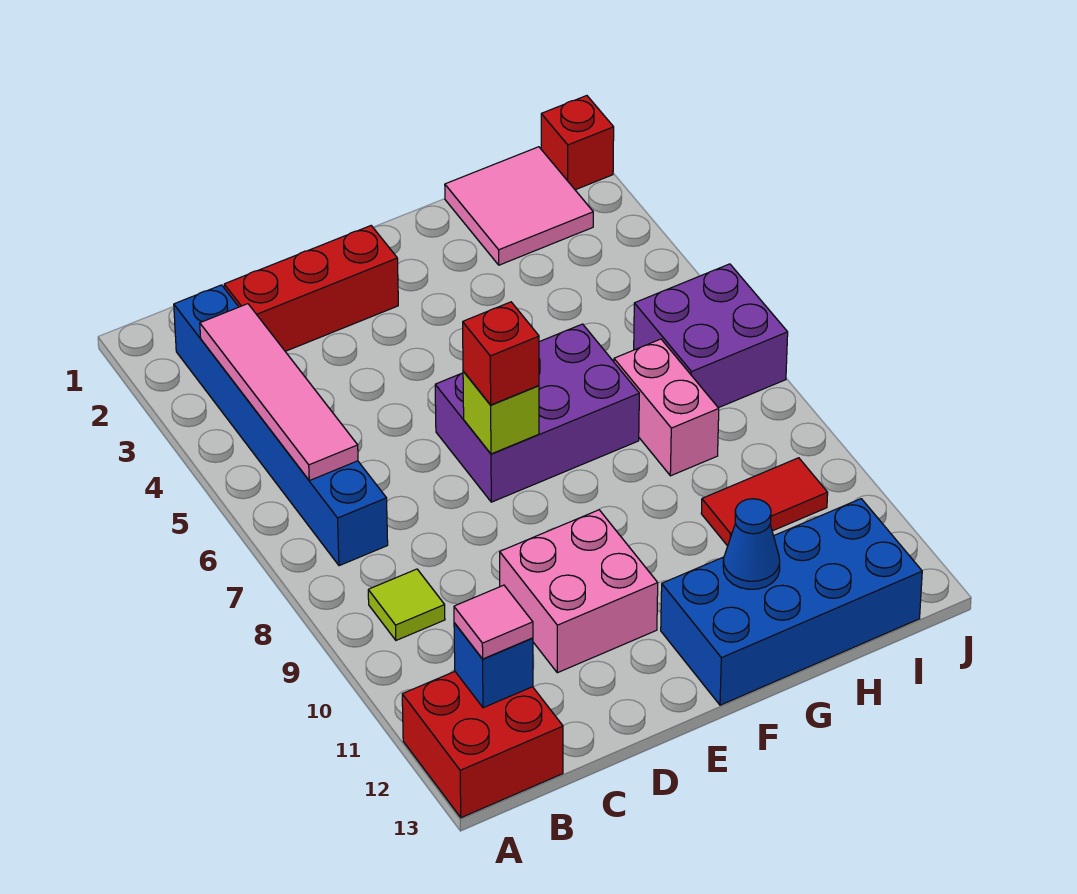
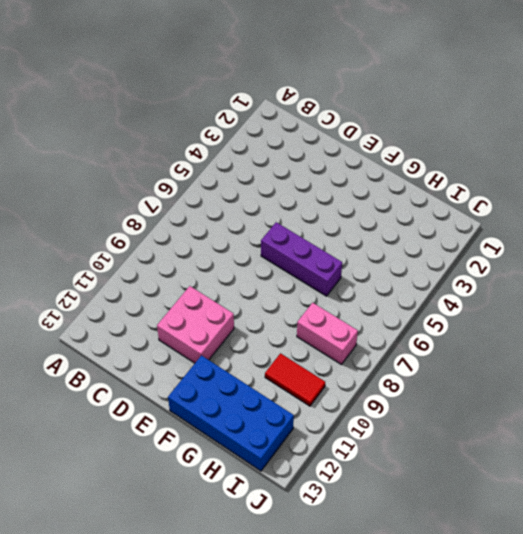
purple 1x3 brick [261,222,342,296] -> purple 2x3 brick [435,324,639,502]
pink 1x2 brick [297,303,358,365] -> pink 1x2 brick turned to [614,339,719,476]
none -> red 2x2 brick [402,672,563,818]
none -> blue 1x6 brick [174,285,388,566]
none -> lime 1x1 tile [368,569,445,640]

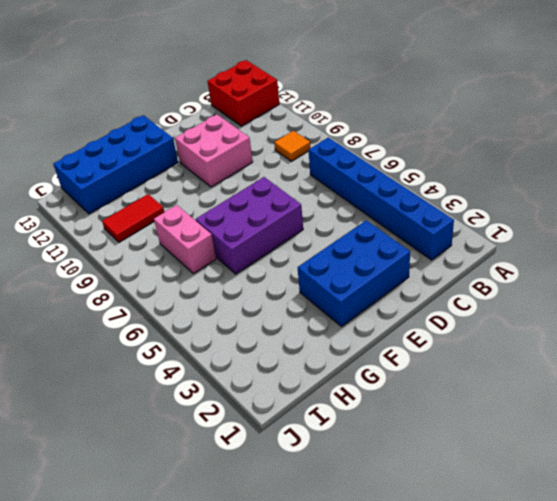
orange 1x1 tile [274,131,311,161] -> lime 1x1 tile [368,569,445,640]
blue 2x3 brick [297,220,410,327] -> red 1x3 brick [224,226,398,351]
none -> pink 2x2 tile [445,147,593,265]
none -> purple 2x2 brick [634,264,788,408]
none -> red 1x1 brick [541,96,614,190]

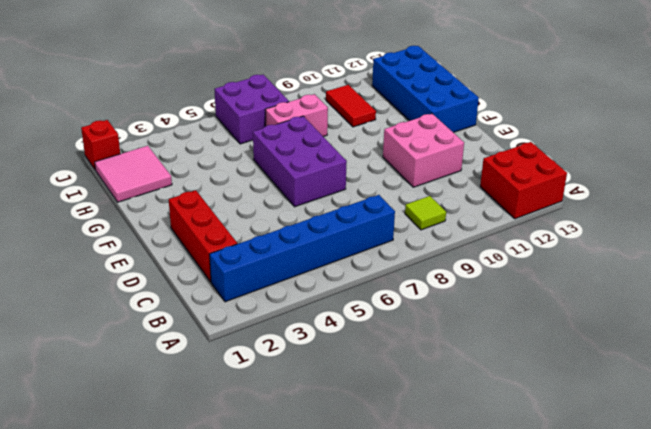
none -> pink 1x4 tile [200,304,358,481]
none -> blue 1x1 brick [454,623,533,708]
none -> lime 1x1 brick [463,371,539,454]

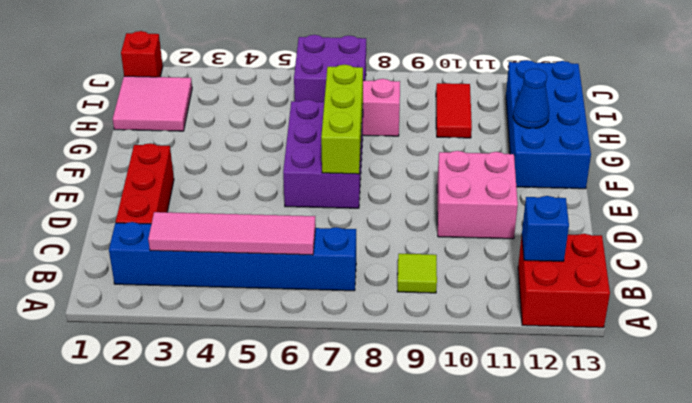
lime 1x3 brick [321,65,363,174] -> lime 1x1 brick [463,371,539,454]
none -> pink 1x1 tile [454,585,533,659]
none -> red 1x1 brick [463,302,539,405]

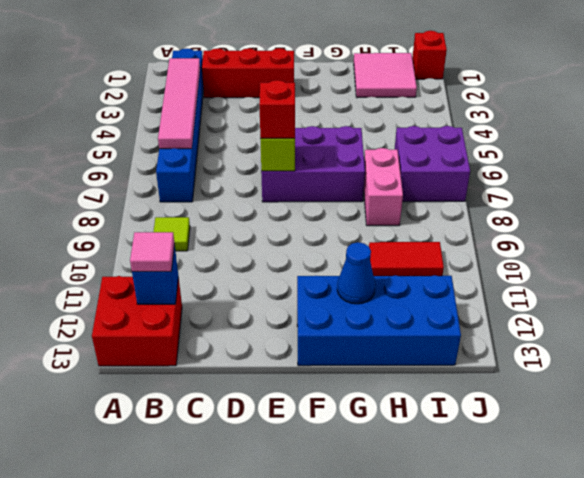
none -> pink 2x2 brick [500,510,658,673]

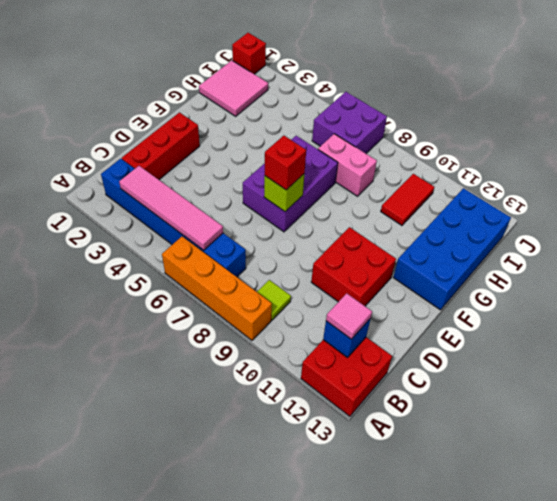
orange 1x4 brick [162,236,272,340] -> none
red 2x2 brick [311,227,396,306] -> pink 2x2 brick [500,510,658,673]
none -> blue 1x1 cone [723,499,780,589]

